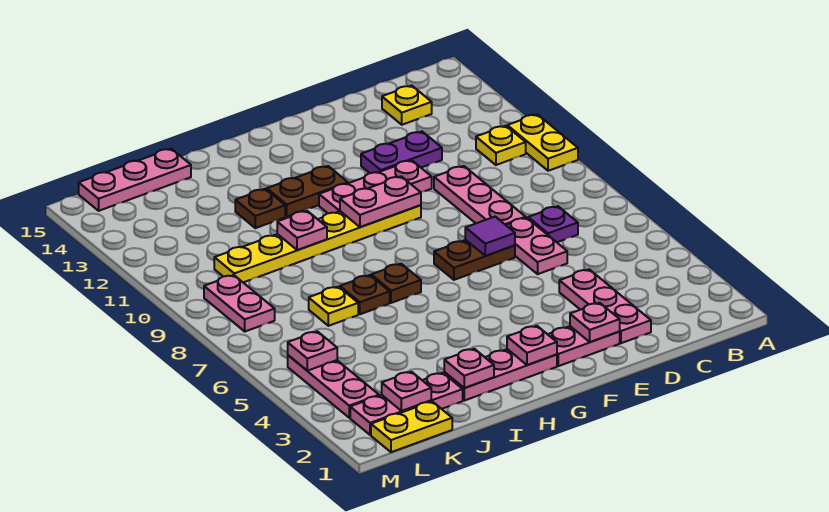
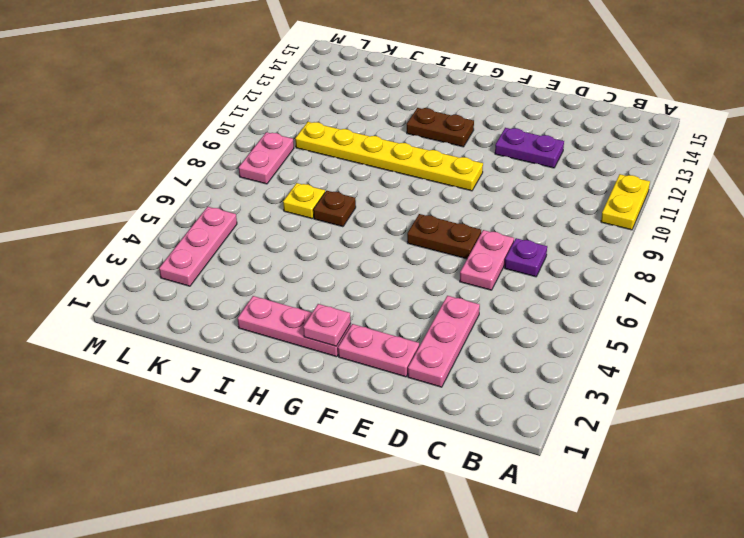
none -> yellow 1x1 plate [476,126,526,165]
none -> yellow 1x1 plate [382,86,432,125]
none -> pink 1x3 plate [434,166,526,225]
none -> pink 1x3 plate [319,160,432,213]

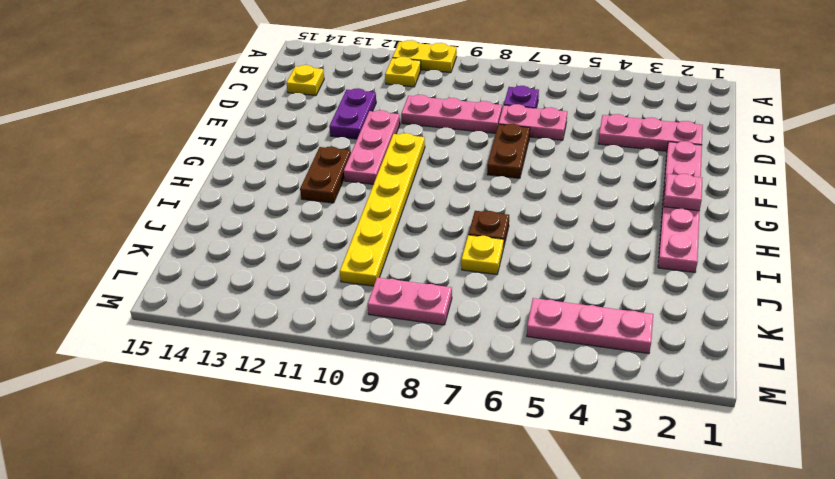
none -> brown 1x1 plate [371,264,421,303]
none -> brown 1x1 plate [235,189,285,228]
none -> pink 1x3 plate [350,373,463,435]
none -> pink 1x3 plate [79,149,191,211]

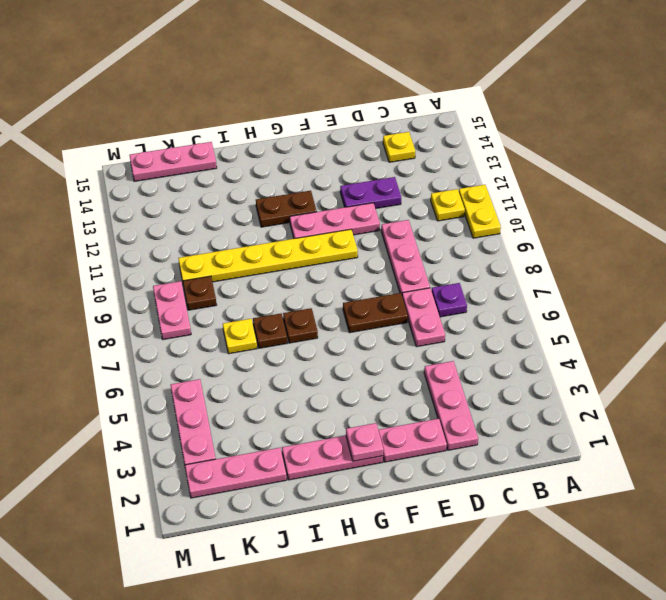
brown 1x1 plate [183,276,216,310] -> brown 1x1 plate moved to [235,189,285,228]
none -> yellow 1x2 plate [371,402,452,452]
none -> pink 1x1 plate [570,303,620,342]
none -> purple 1x1 tile [465,217,515,256]
none -> pink 1x2 plate [340,176,421,227]

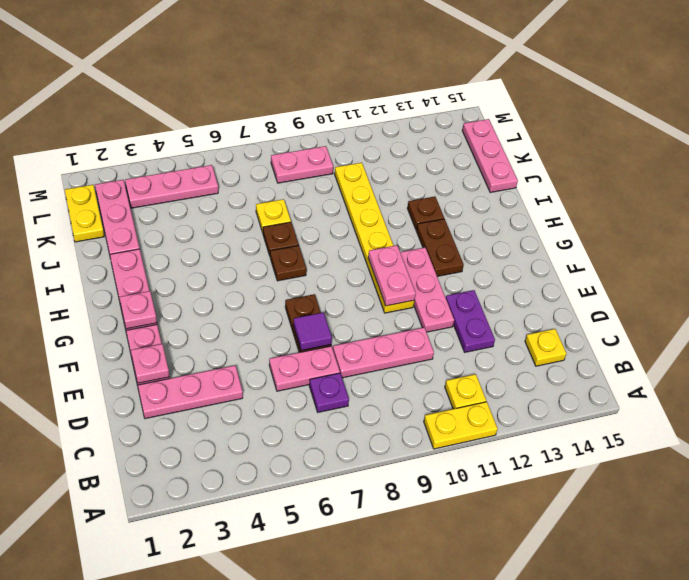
none -> pink 1x1 plate [444,349,494,388]
none -> pink 1x1 plate [277,211,327,250]
none -> pink 1x1 plate [382,372,431,411]
none -> pink 1x1 plate [288,331,337,371]

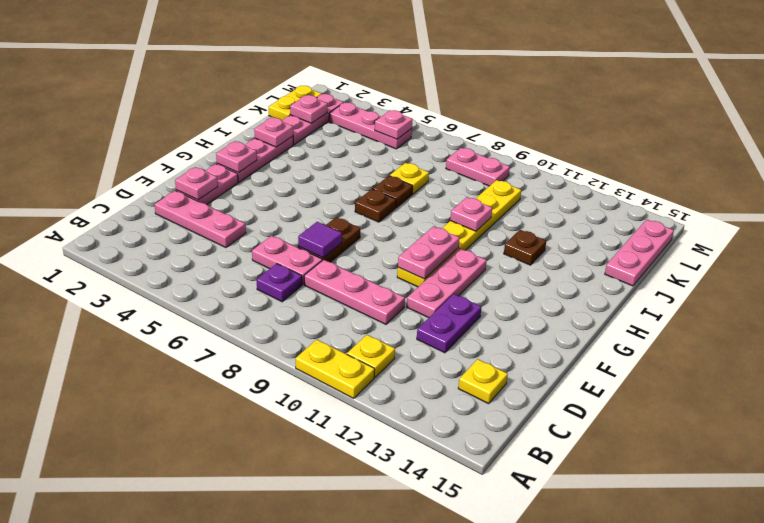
none -> brown 1x2 plate [267,166,348,217]

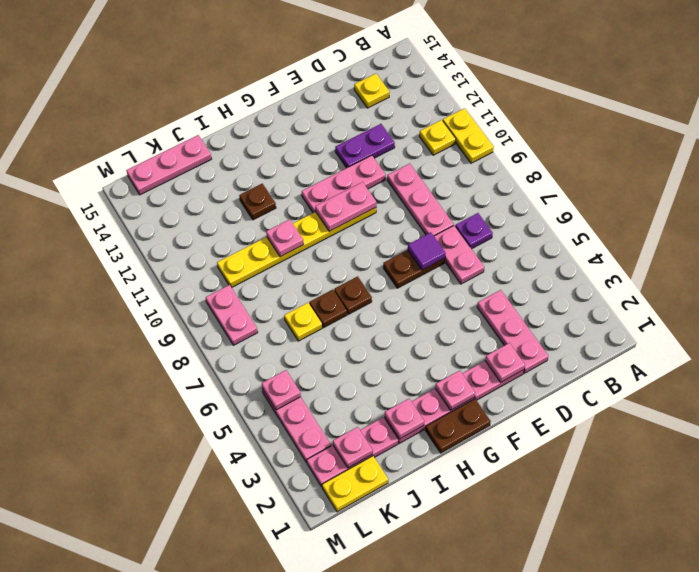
brown 1x2 plate [425,399,491,453] -> brown 1x2 plate moved to [267,166,348,217]

